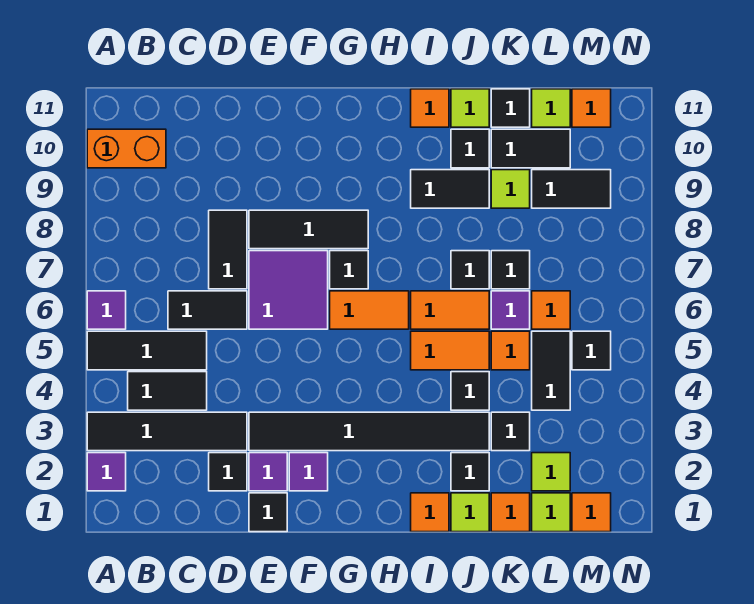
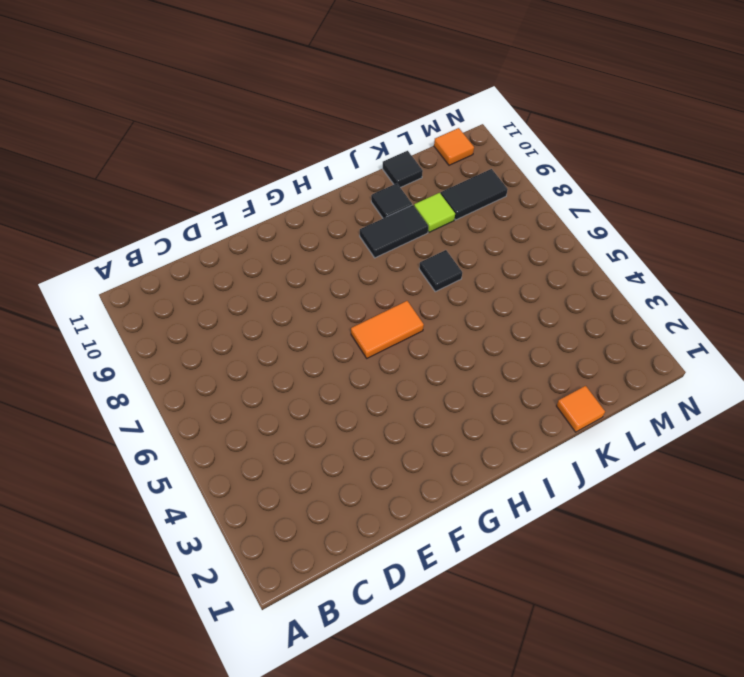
none -> purple 1x1 tile [87,453,126,491]
none -> black 1x4 tile [87,412,247,451]
none -> black 1x3 tile [87,331,207,370]
none -> purple 1x1 tile [87,291,126,329]

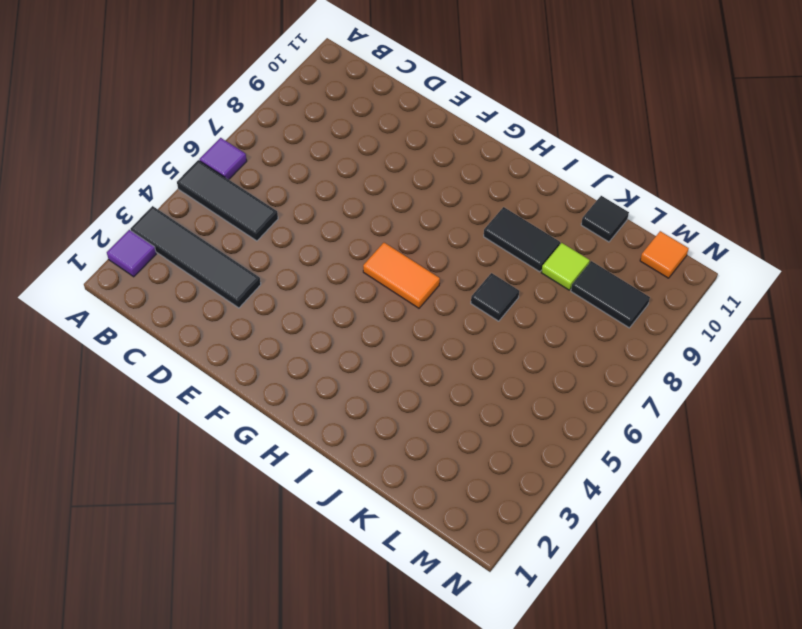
none -> orange 1x2 brick [87,129,166,168]
none -> black 1x2 tile [128,372,207,410]
none -> black 1x2 tile [168,291,247,329]
none -> black 1x1 tile [209,453,247,491]

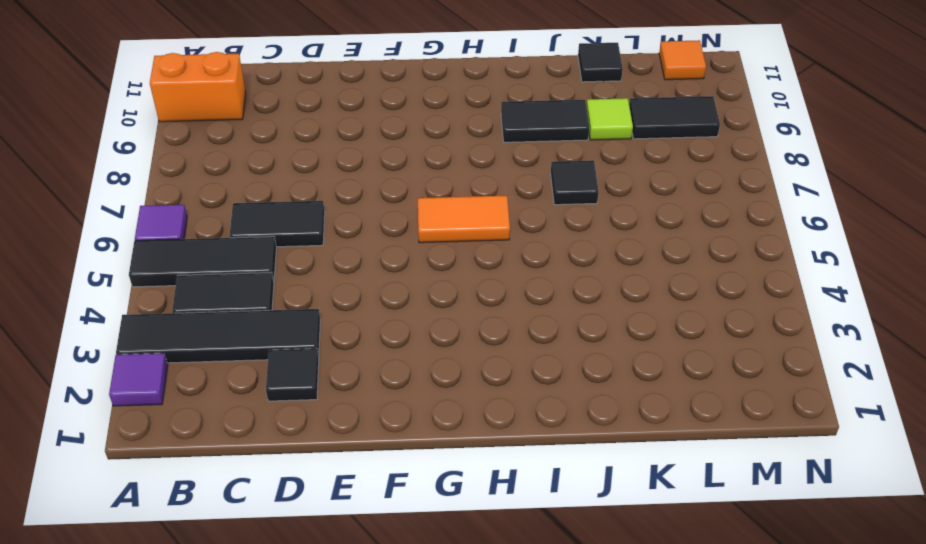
none -> black 1x2 tile [209,210,247,289]
none -> black 1x1 tile [249,493,287,532]
none -> purple 1x1 tile [249,453,287,491]
none -> black 1x6 tile [249,412,489,451]

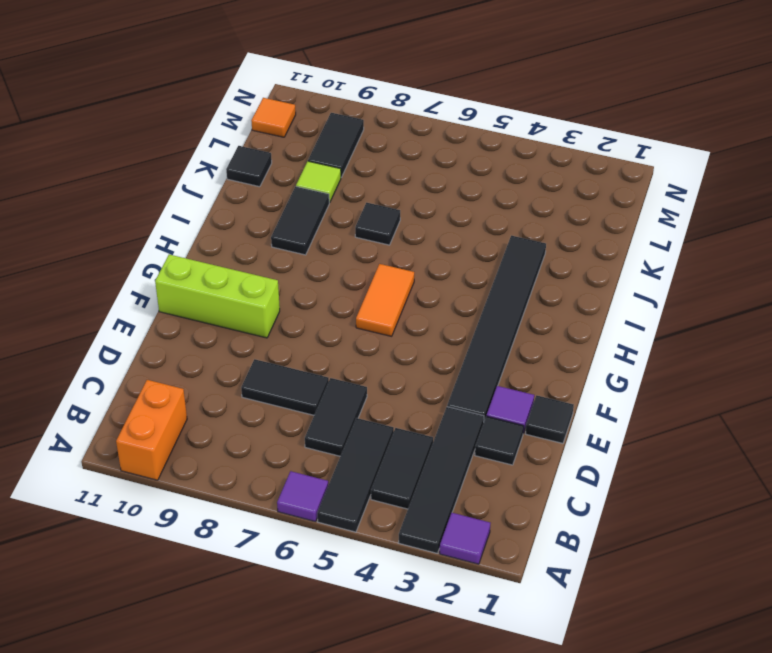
lime 1x3 brick [155,254,280,338] -> none
none -> purple 2x2 tile [249,251,328,329]
none -> black 1x3 tile [249,210,368,249]
none -> purple 1x1 tile [289,453,328,491]
none -> black 1x1 tile [330,251,368,289]

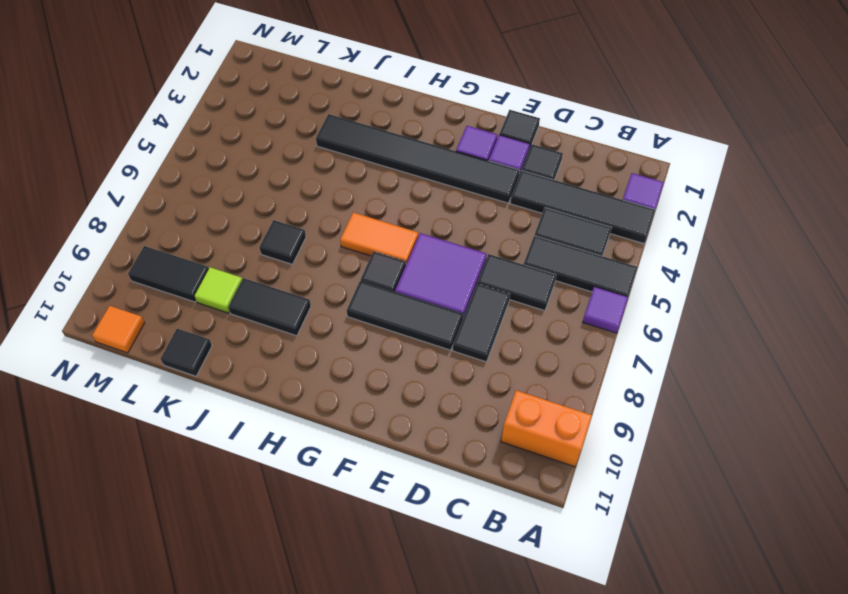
none -> orange 1x1 tile [411,493,449,532]
none -> orange 1x2 tile [411,331,489,370]
none -> orange 1x2 tile [411,291,489,329]
none -> orange 1x1 tile [411,89,449,127]

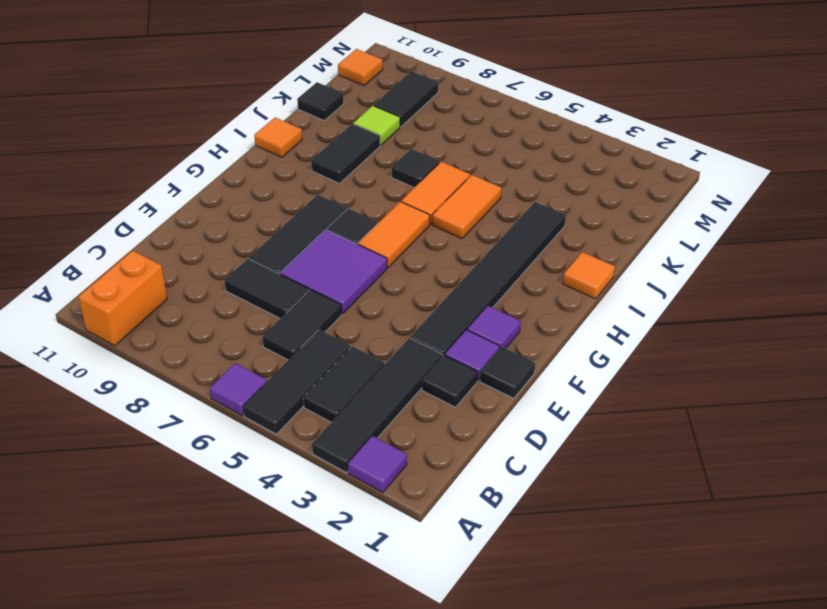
none -> lime 1x1 tile [451,493,489,532]
none -> black 1x1 tile [451,453,489,491]
none -> black 1x1 tile [451,372,489,410]
none -> black 1x1 tile [451,129,489,168]

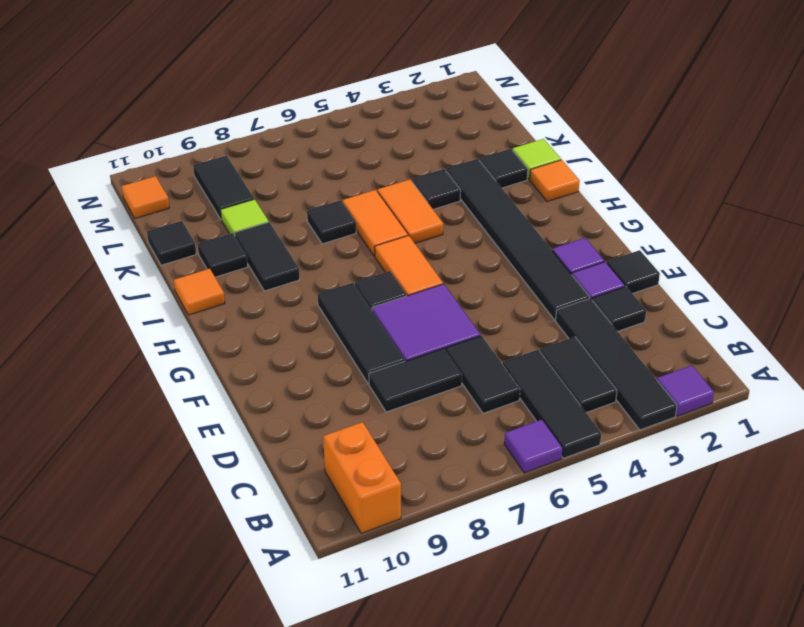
none -> lime 1x1 tile [451,89,489,127]
none -> orange 1x1 tile [491,493,530,532]
none -> black 1x1 tile [491,412,530,451]
none -> orange 1x1 tile [491,331,530,370]

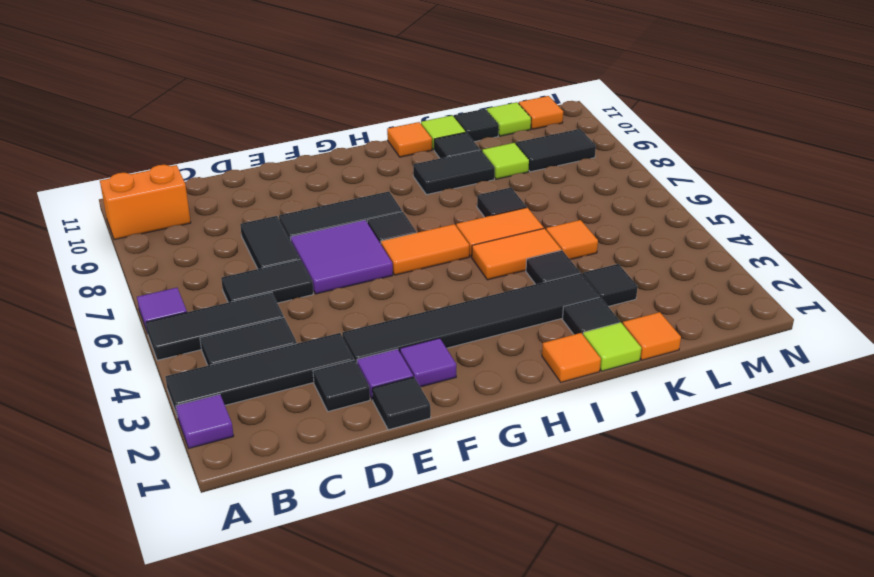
none -> purple 1x1 tile [491,291,530,329]
none -> black 1x1 tile [491,251,530,289]
none -> black 1x2 tile [491,129,570,168]
none -> lime 1x1 tile [532,493,570,532]

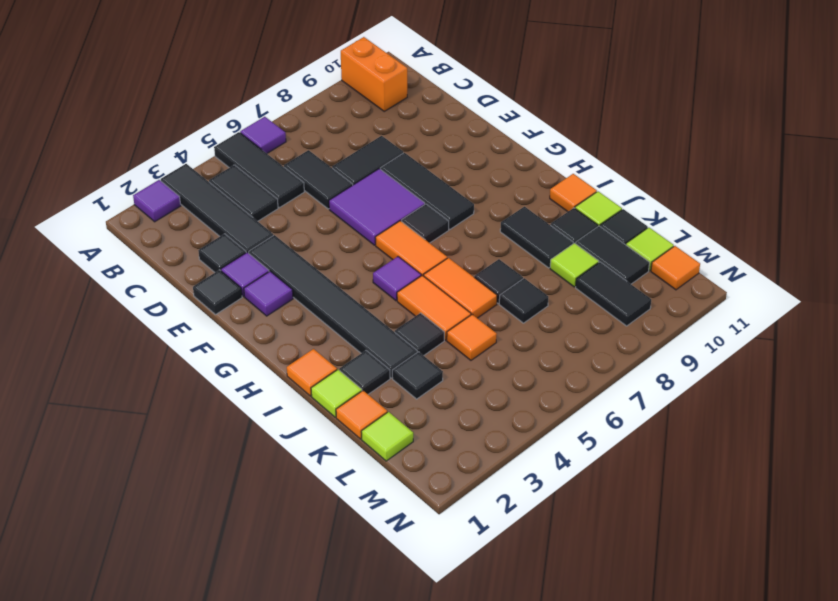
purple 1x1 tile [373,257,421,301] -> purple 1x1 tile moved to [491,291,530,329]
none -> lime 1x1 tile [532,453,570,491]
none -> black 1x2 tile [532,331,570,410]
none -> orange 1x1 tile [532,291,570,329]
none -> orange 1x1 tile [572,493,611,532]

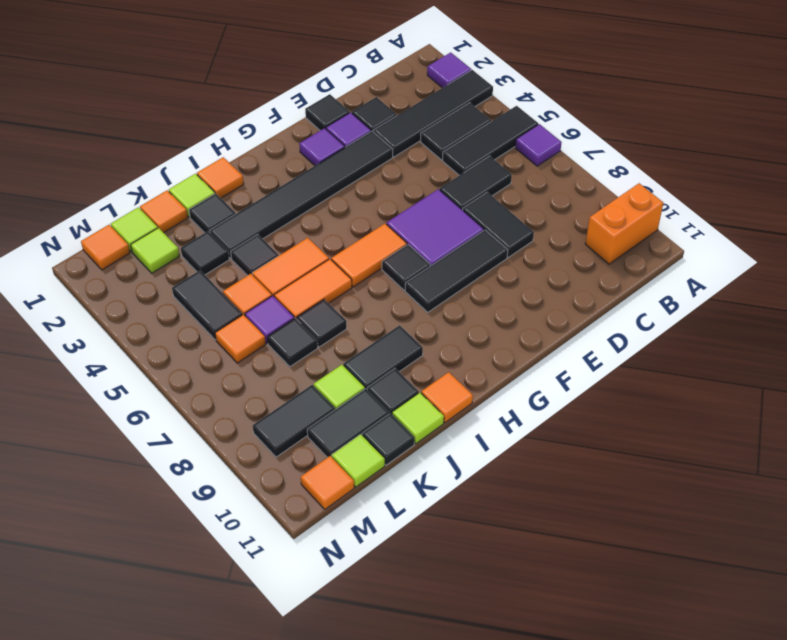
none -> black 1x1 tile [572,331,611,370]

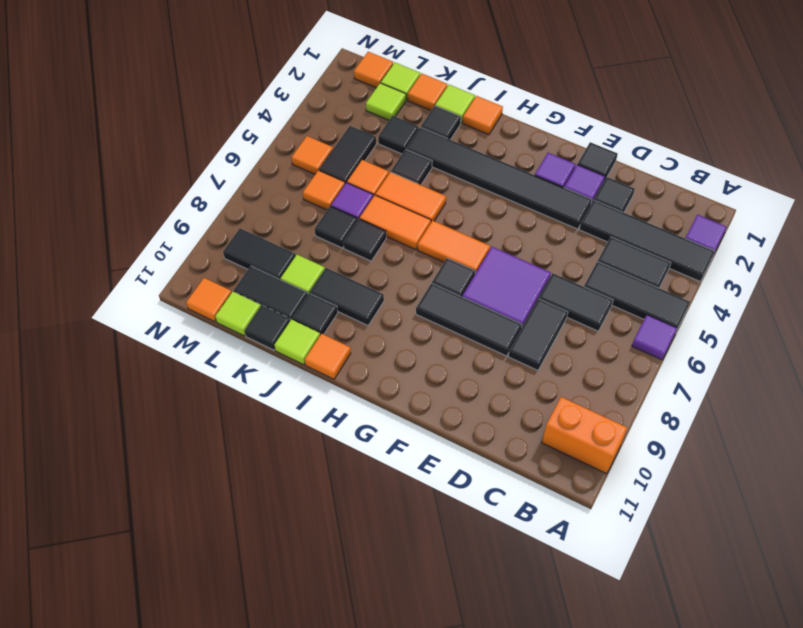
orange 1x1 tile [291,136,333,174] -> black 1x1 tile [572,331,611,370]

